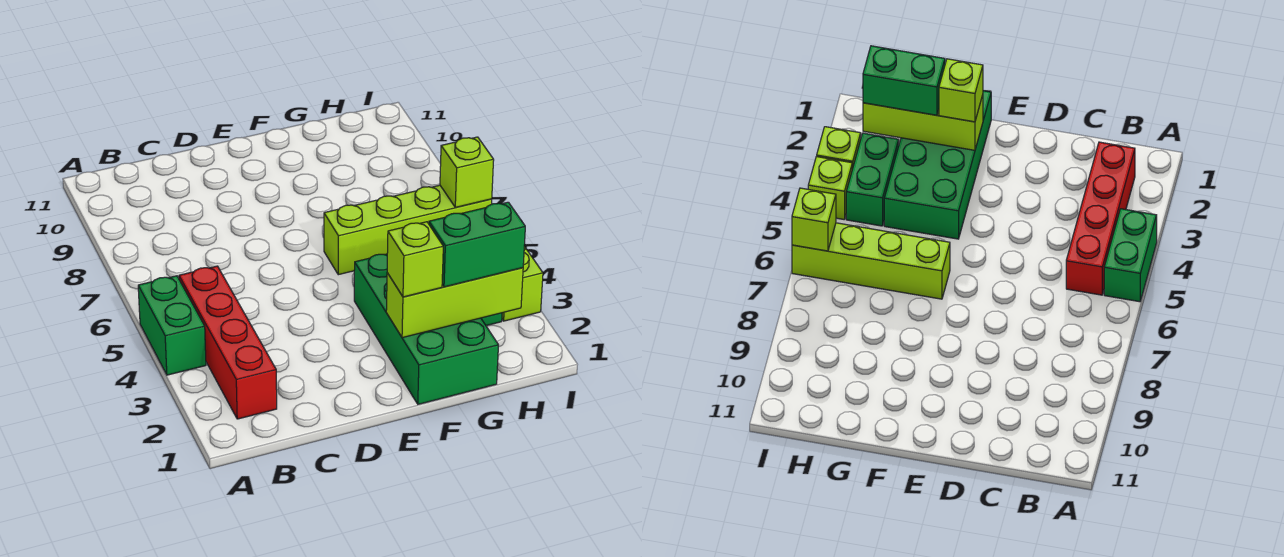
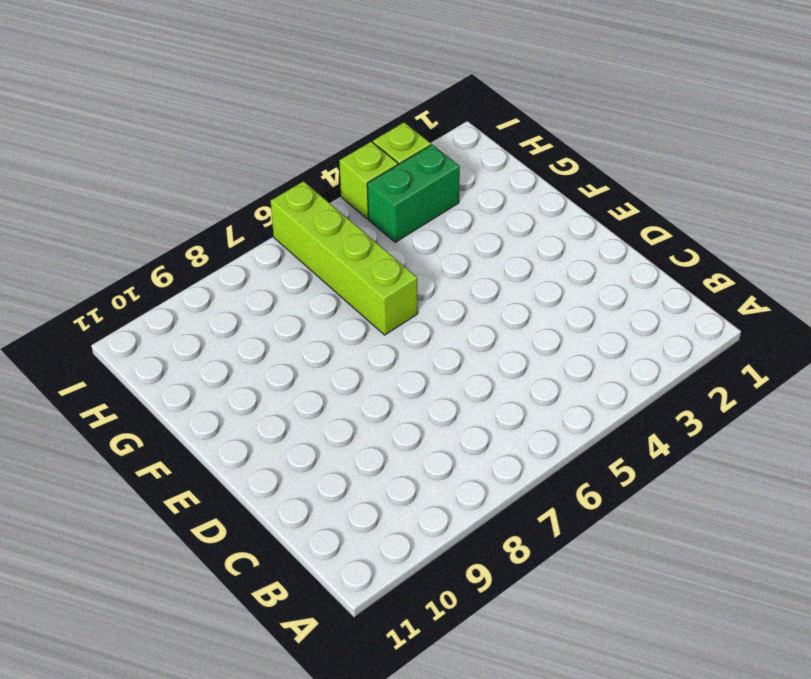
none -> green 1x2 brick [138,276,206,375]
none -> red 1x4 brick [179,266,277,419]

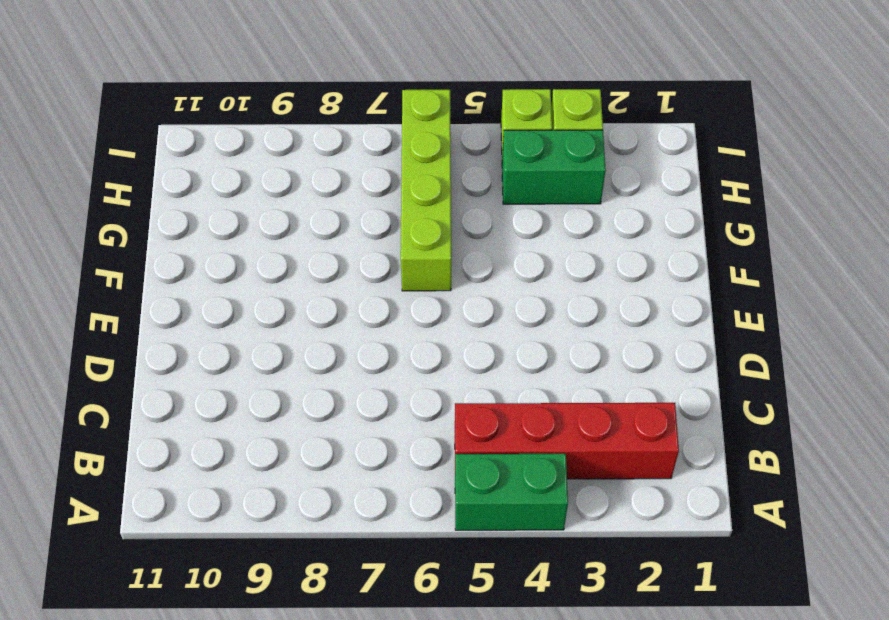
none -> green 2x4 brick [354,254,498,404]
none -> lime 1x3 brick [386,268,523,338]

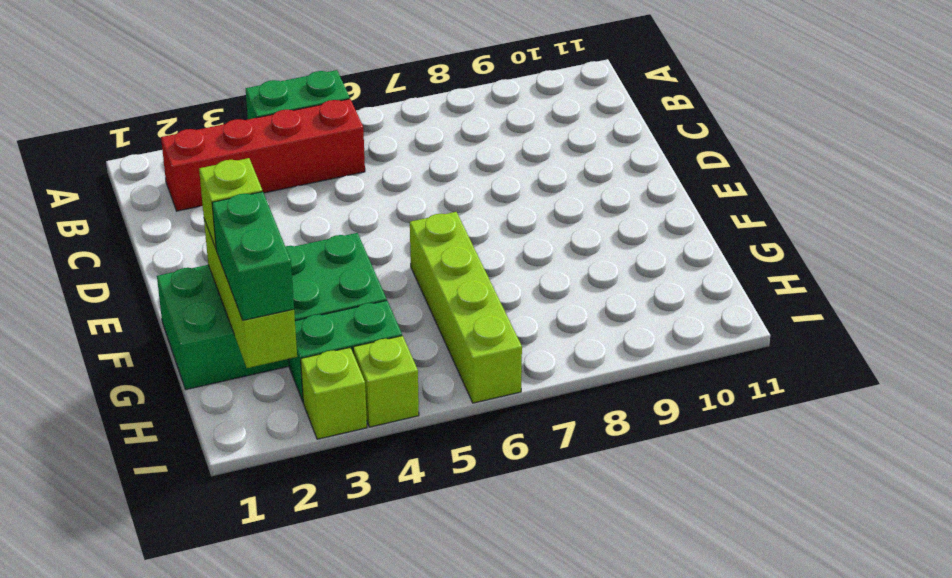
none -> lime 1x1 brick [440,137,494,207]

